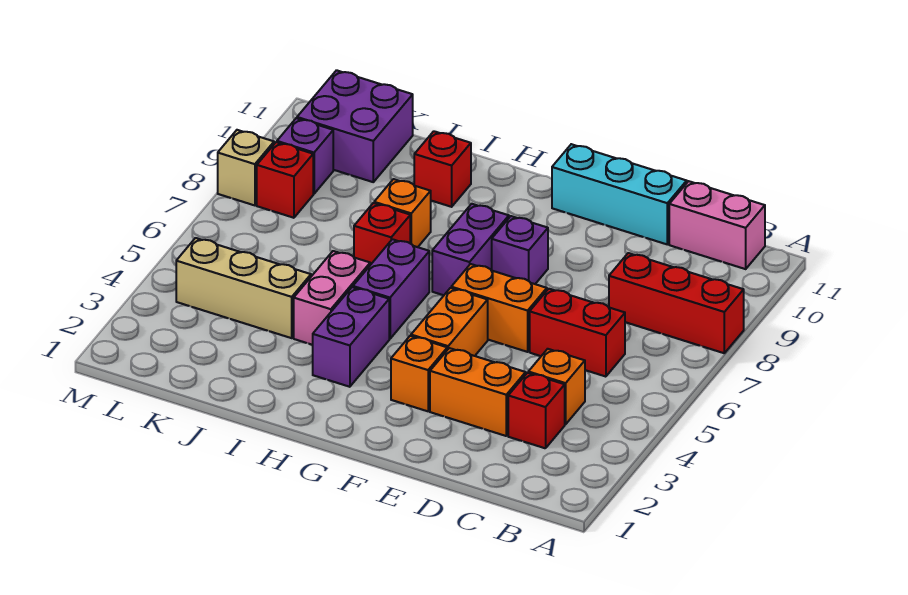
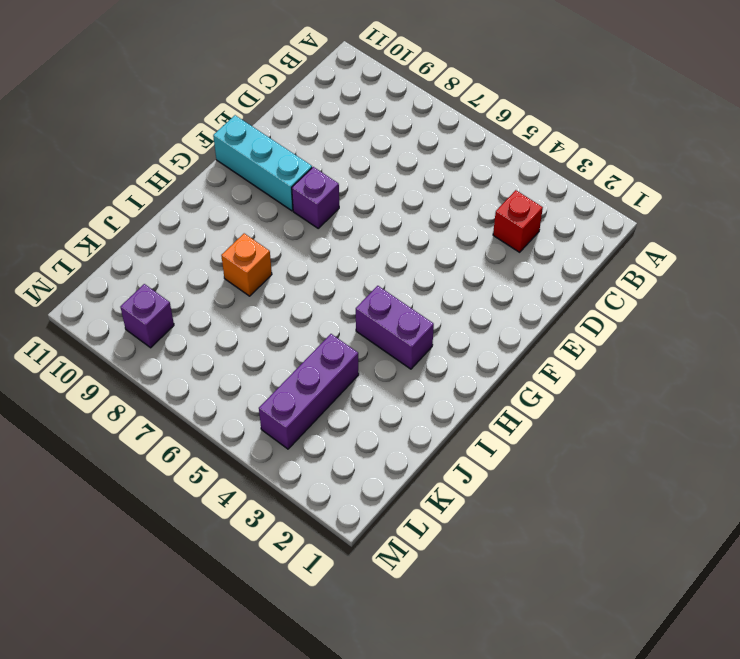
cyan 1x3 brick [213,115,312,211] -> cyan 1x3 brick turned to [552,144,687,244]
purple 1x3 brick [259,334,359,449] -> tan 1x3 brick [176,238,311,338]
none -> red 1x3 brick [609,253,744,353]
none -> pink 1x2 brick [669,181,765,269]
none -> orange 1x1 brick [528,349,585,424]

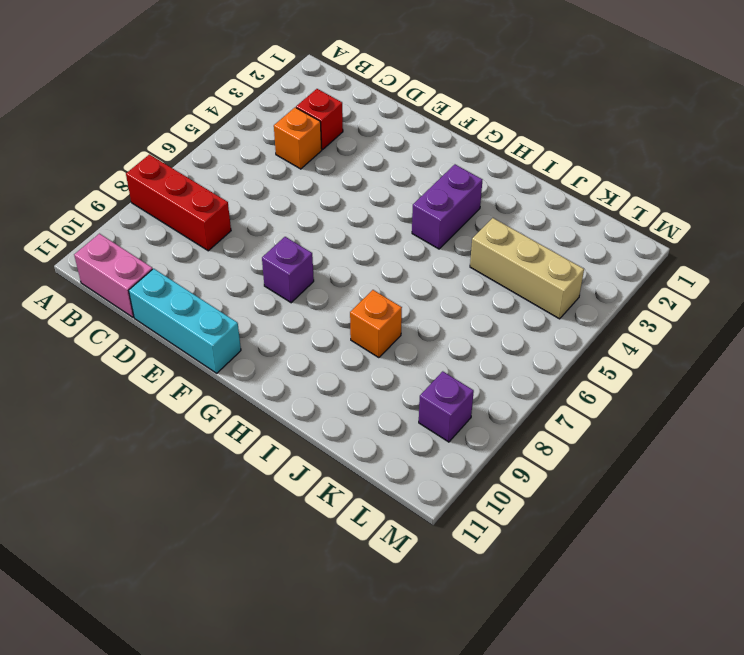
none -> red 1x2 brick [530,289,625,377]
none -> orange 1x2 brick [430,348,526,436]
none -> orange 1x2 brick [451,264,547,352]

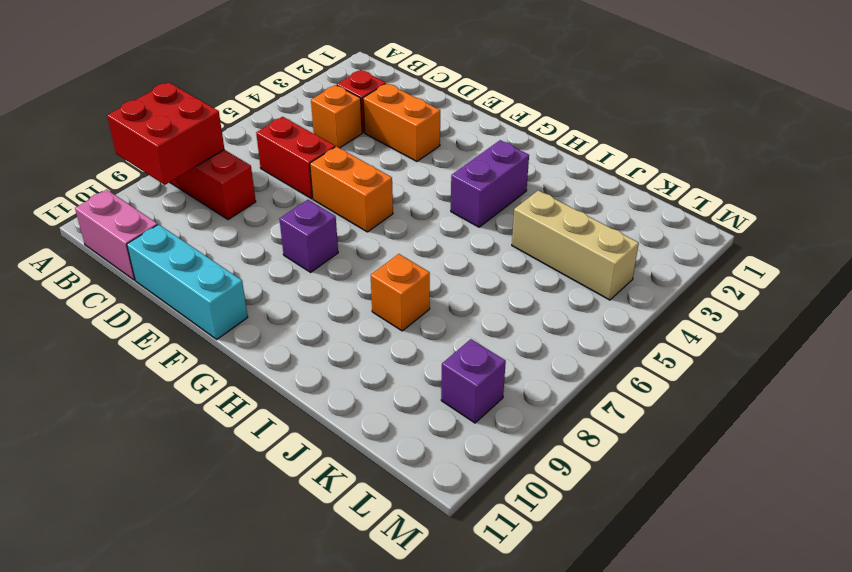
red 2x2 brick [107,82,224,185] -> none
none -> orange 1x1 brick [391,336,447,411]
none -> orange 1x2 brick [411,288,488,356]
none -> purple 1x2 brick [432,204,509,295]

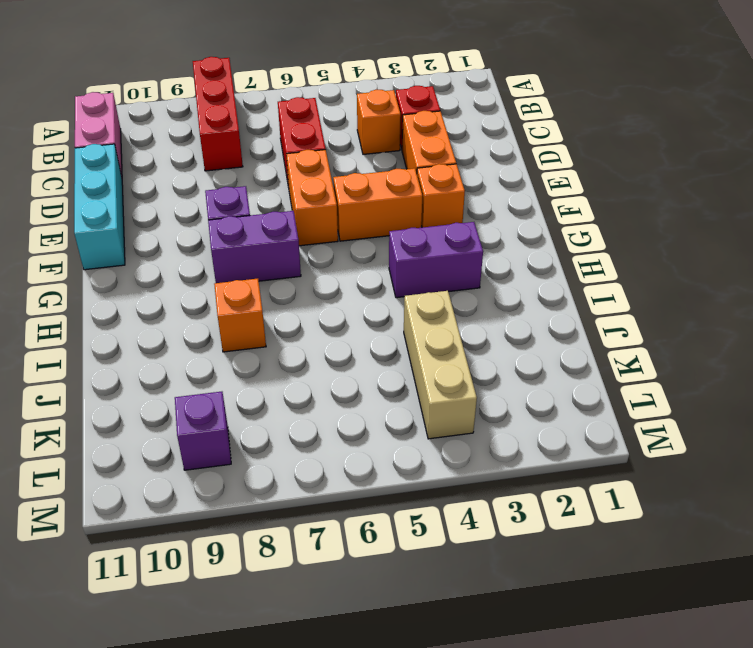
none -> purple 1x2 brick [353,239,429,339]
none -> pink 1x2 brick [294,251,370,345]
none -> red 1x1 brick [354,203,410,265]

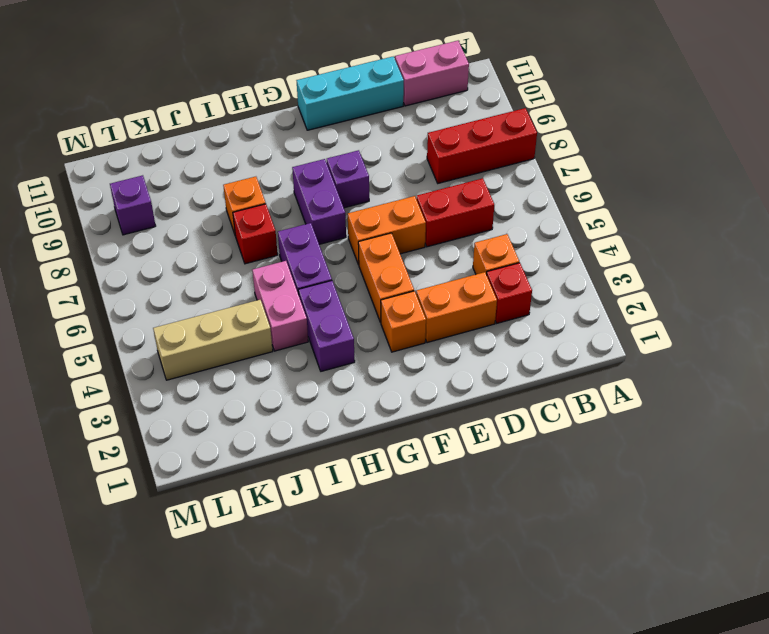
none -> red 1x1 brick [414,131,471,207]
none -> purple 2x2 brick [297,70,413,182]
none -> red 1x1 brick [257,142,313,218]

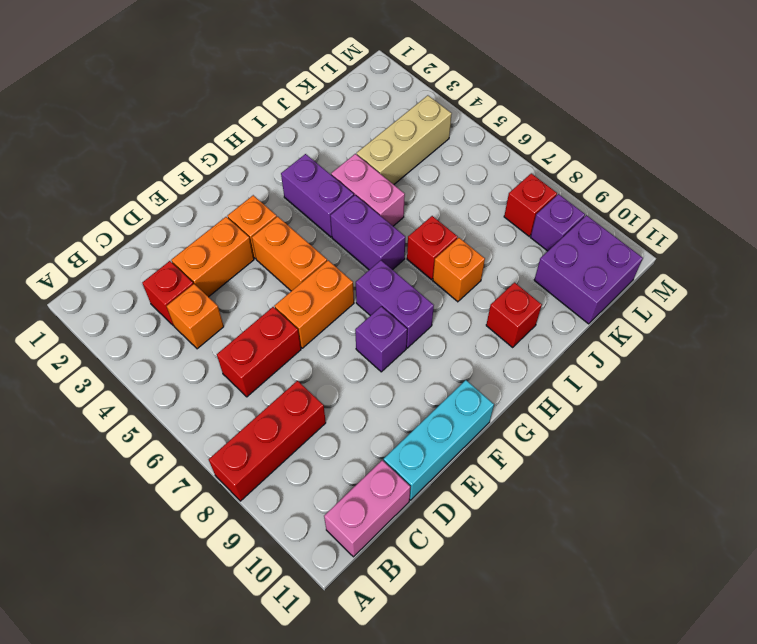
none -> tan 1x1 brick [218,130,274,205]

